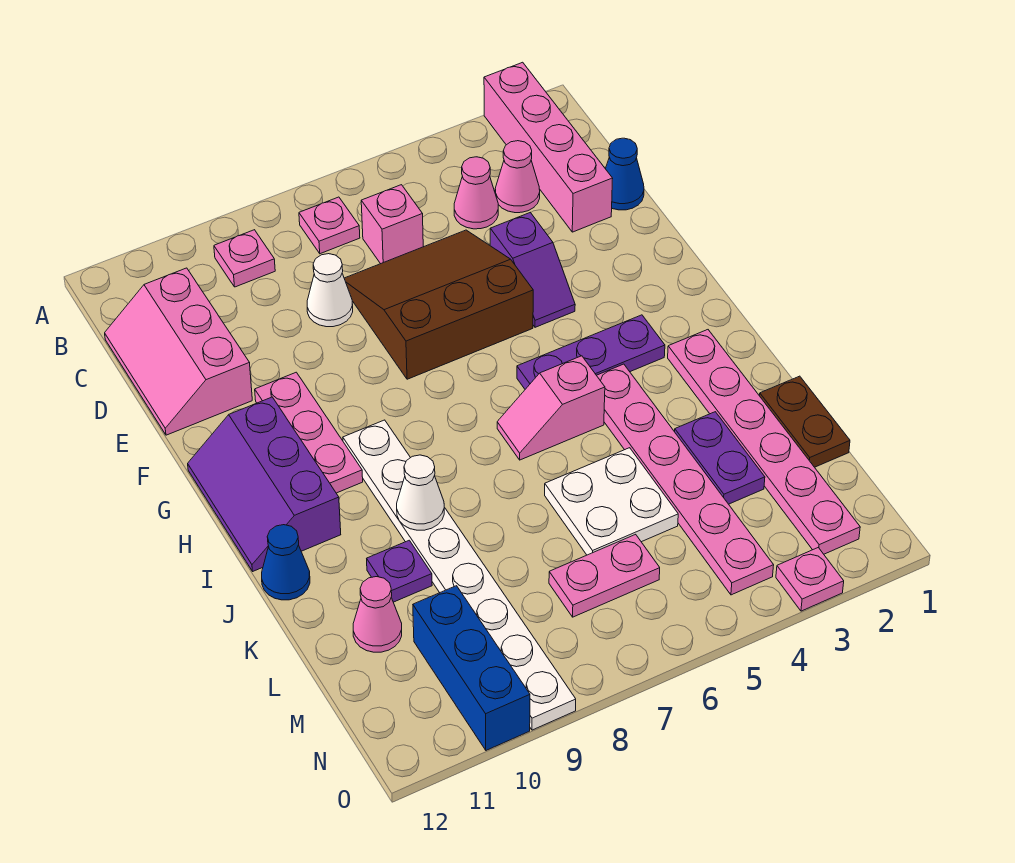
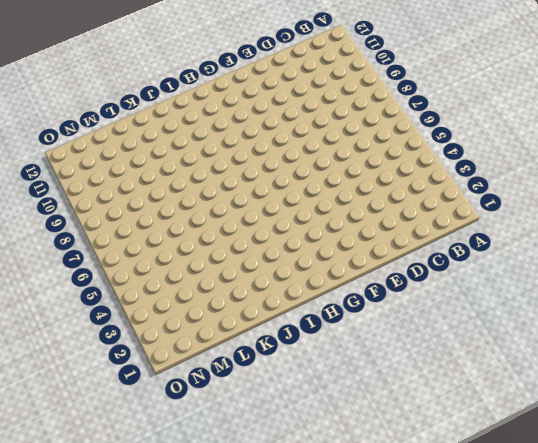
none -> pink 1x4 brick [484,62,613,232]
none -> pink 1x1 plate [299,197,360,254]
none -> pink 1x1 plate [214,230,275,287]

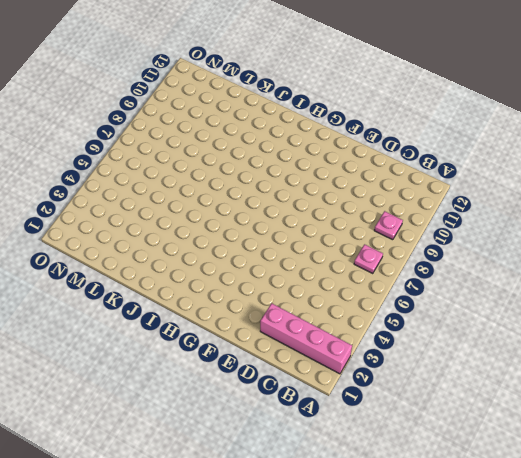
none -> pink 1x1 cone [495,141,540,213]
none -> pink 1x1 cone [454,157,498,229]
none -> pink 1x1 brick [361,185,423,264]

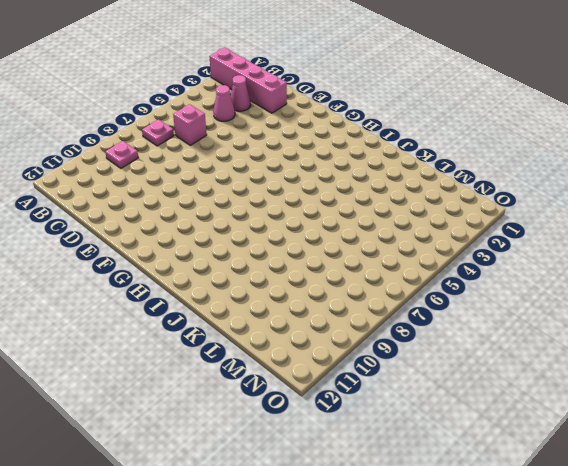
none -> pink 2x3 slope [105,268,252,435]
none -> blue 1x1 cone [606,138,644,210]
none -> brown 3x3 slope [344,230,533,379]

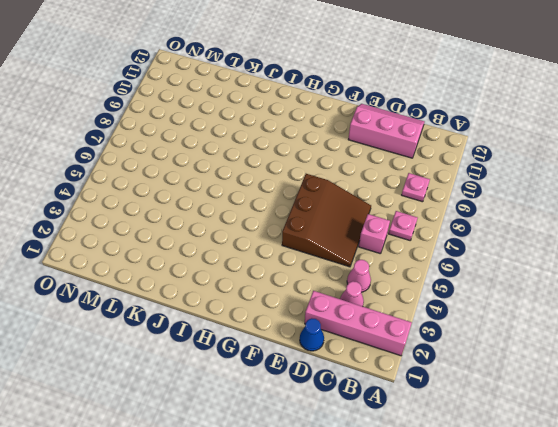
none -> white 1x1 cone [307,254,353,327]
none -> purple 1x2 slope [490,212,575,327]
none -> pink 1x3 plate [255,372,363,493]

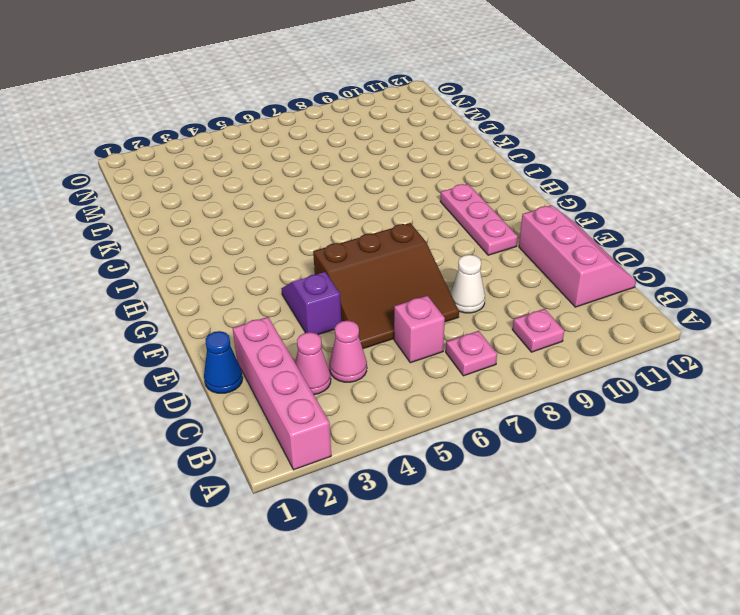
none -> purple 2x3 slope [188,397,341,571]
none -> purple 1x3 plate [517,315,665,389]
none -> white 1x8 plate [343,420,576,730]

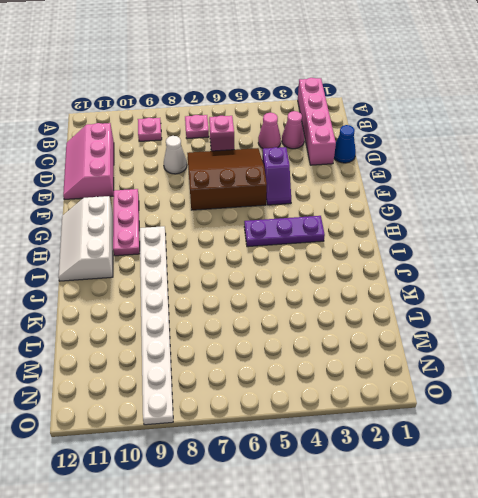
white 2x3 slope [58,196,113,281] -> purple 2x3 slope [188,397,341,571]
none -> pink 1x6 plate [668,330,860,554]
none -> pink 1x6 plate [597,364,774,595]
none -> pink 1x2 slope [497,356,605,460]

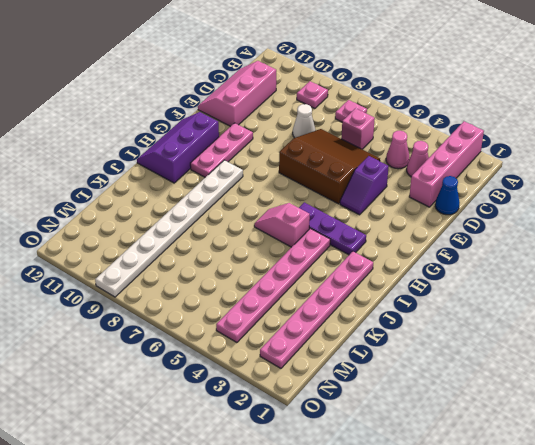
none -> blue 1x1 cone [262,525,310,600]
none -> brown 1x2 plate [760,376,850,467]
none -> purple 1x2 plate [675,412,765,504]

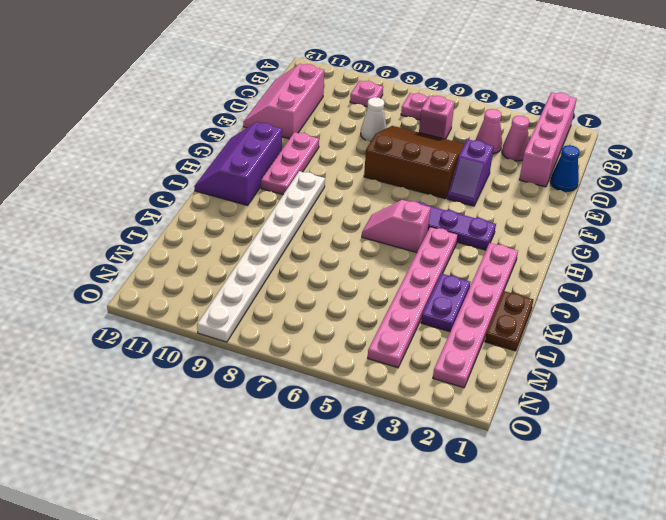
none -> blue 1x1 cone [262,525,310,600]
none -> white 2x2 plate [545,448,678,555]
none -> purple 1x1 plate [367,540,432,602]

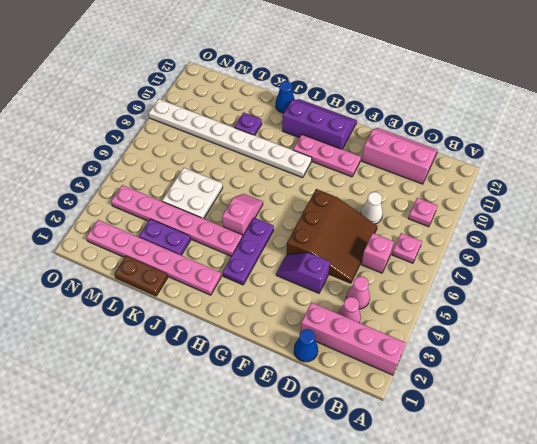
none -> pink 1x1 cone [353,577,402,652]
none -> pink 1x2 plate [549,534,660,617]
none -> blue 1x3 brick [413,586,530,750]

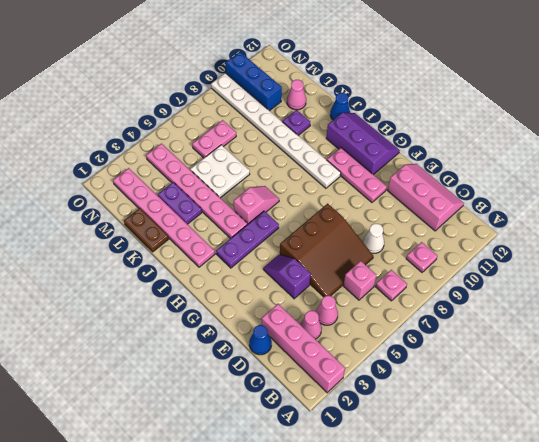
none -> pink 1x1 plate [776,548,844,611]
none -> white 1x1 cone [397,455,444,530]

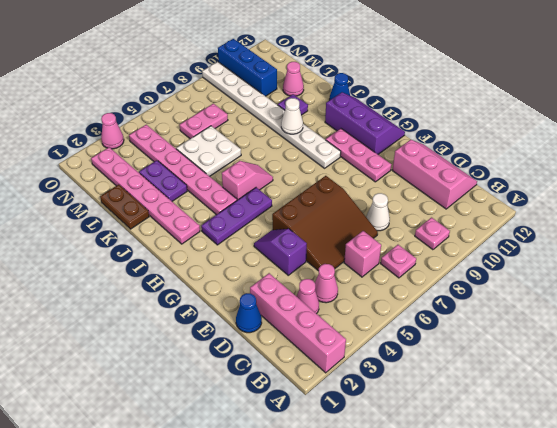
pink 1x1 cone [101,113,124,149] -> pink 1x1 plate [776,548,844,611]

